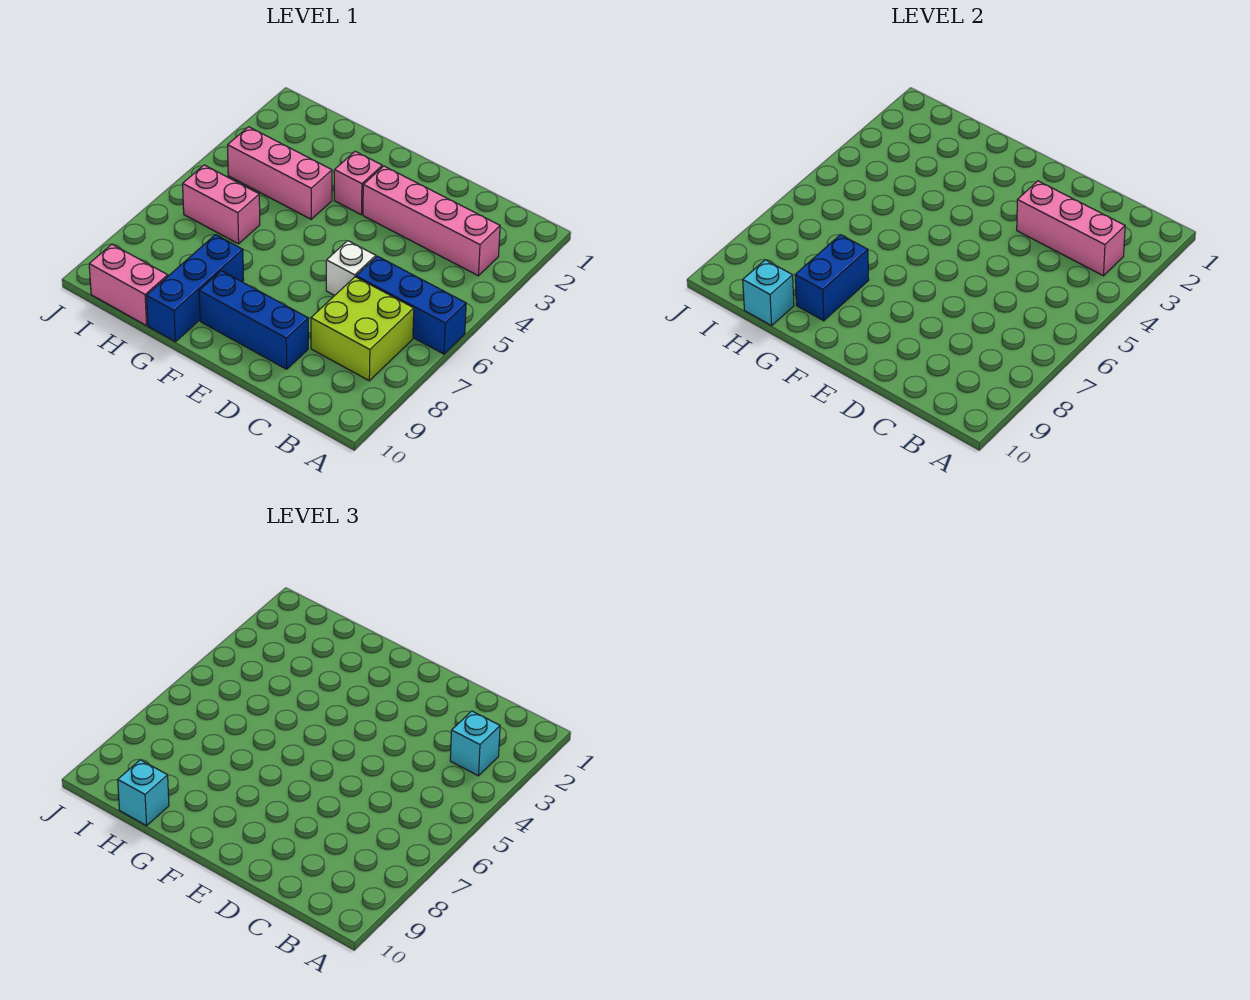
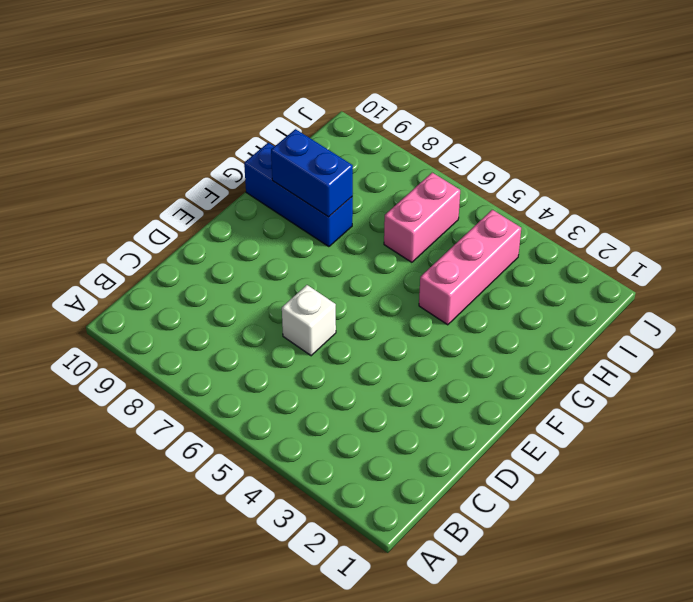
none -> blue 1x3 brick [356,256,466,354]
none -> pink 1x4 brick [363,166,500,276]
none -> lime 2x2 brick [311,277,414,381]

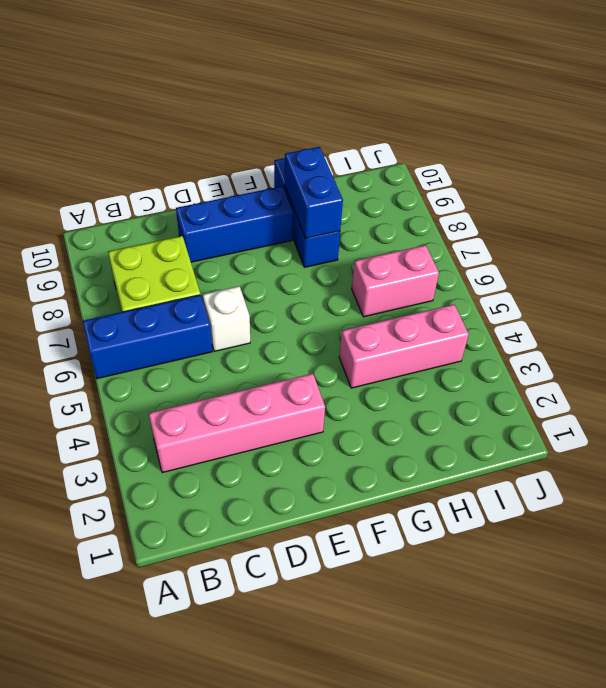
none -> pink 1x1 brick [334,151,382,215]
none -> pink 1x2 brick [89,244,168,326]
none -> pink 1x3 brick [1017,181,1125,276]

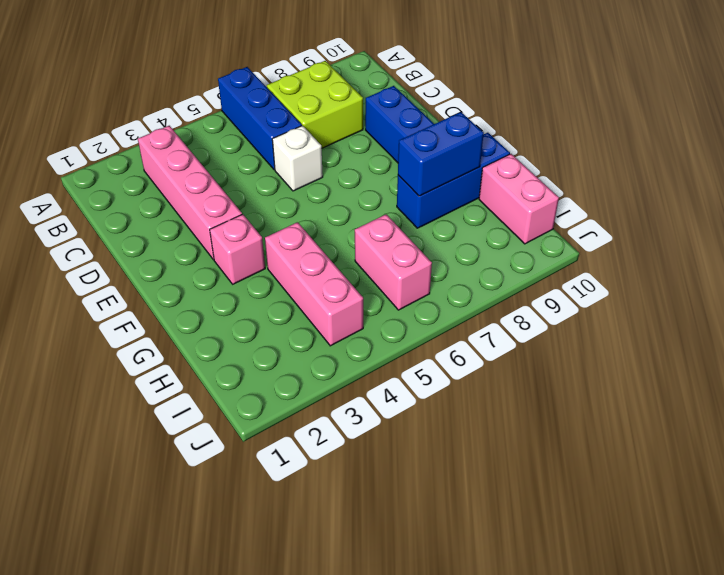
none -> pink 1x3 brick [1017,181,1125,276]
none -> cyan 1x1 brick [743,260,794,326]
none -> cyan 1x1 brick [450,711,500,776]

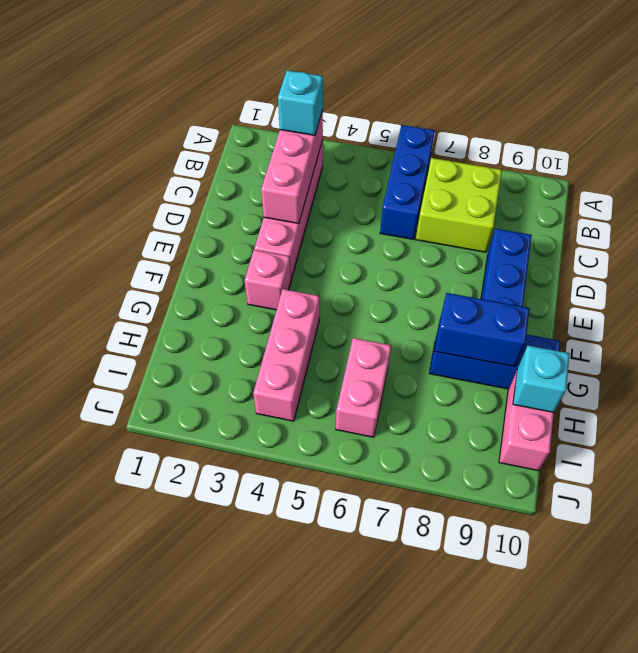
none -> white 1x1 brick [326,241,376,296]
none -> cyan 1x1 brick [118,760,169,826]

